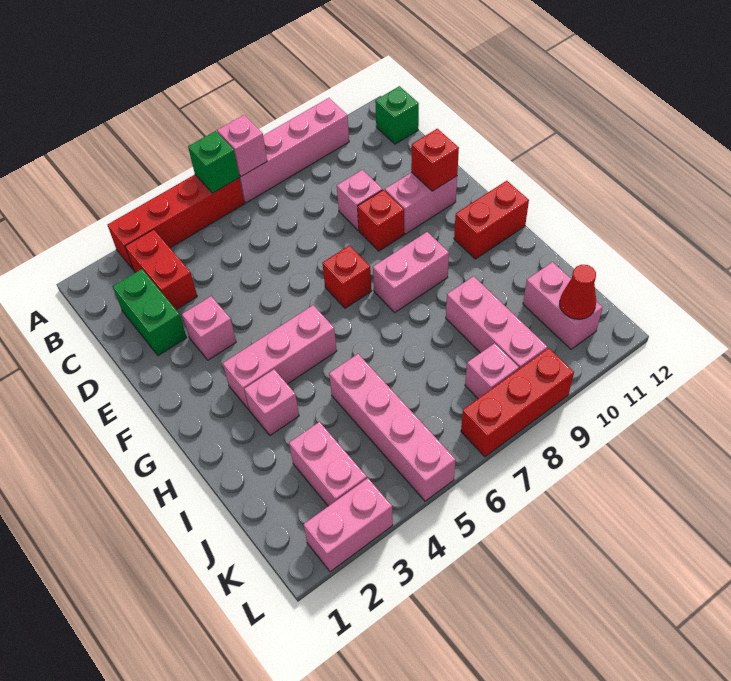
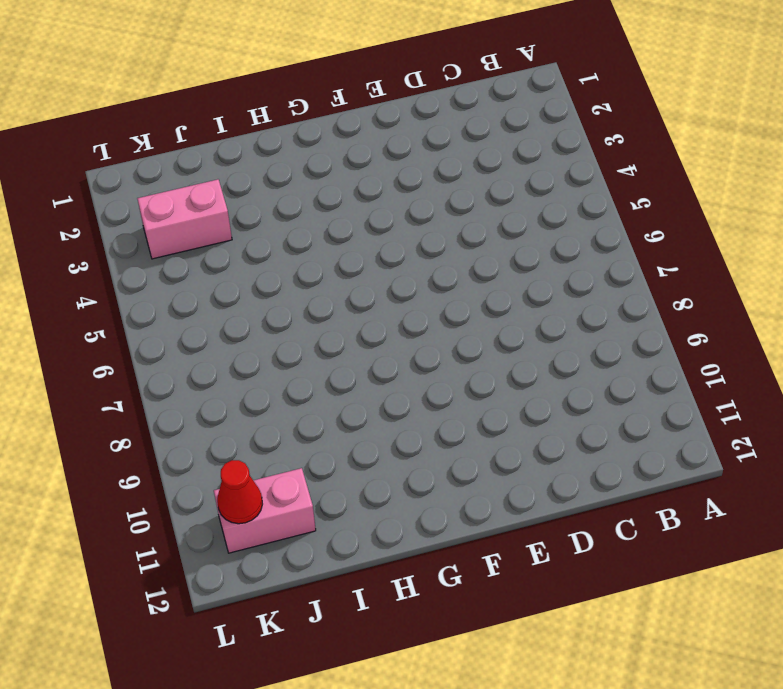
none -> red 1x4 brick [108,175,244,269]
none -> pink 1x4 brick [239,98,349,203]
none -> red 1x2 brick [125,229,197,310]

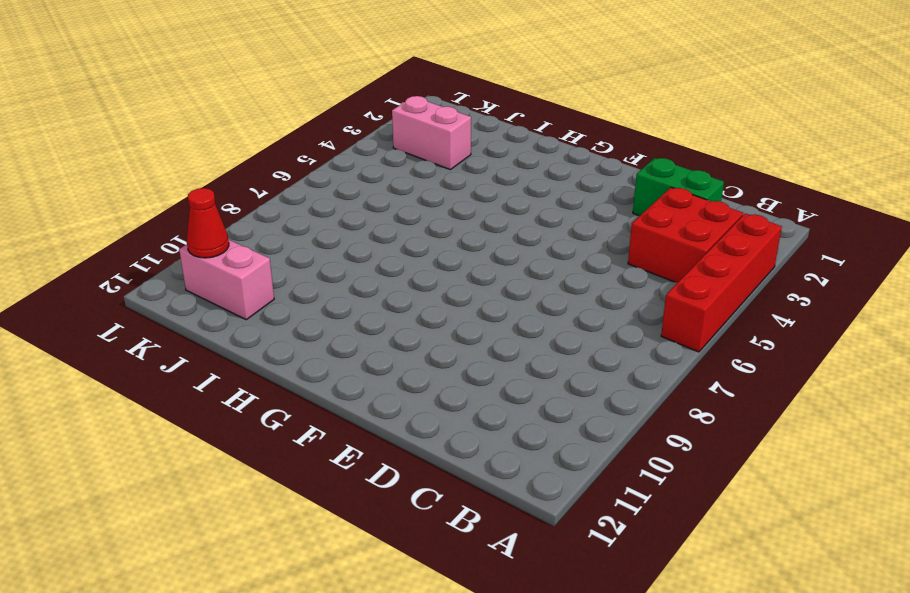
red 2x2 brick [628,187,743,283] -> red 1x2 brick [125,229,197,310]
none -> pink 1x4 brick [239,98,349,203]
none -> green 1x1 brick [375,86,419,144]
none -> pink 1x1 brick [337,170,382,230]

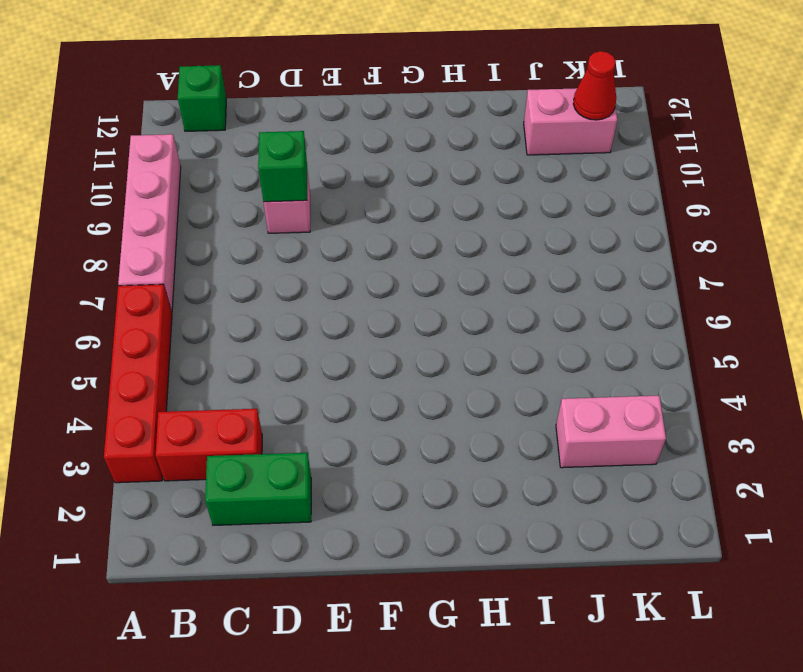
green 1x1 brick [258,131,307,202] -> green 1x1 brick moved to [188,131,239,193]
none -> pink 1x1 brick [182,296,236,360]
none -> red 1x1 brick [358,190,404,251]
none -> pink 1x2 brick [385,172,457,234]

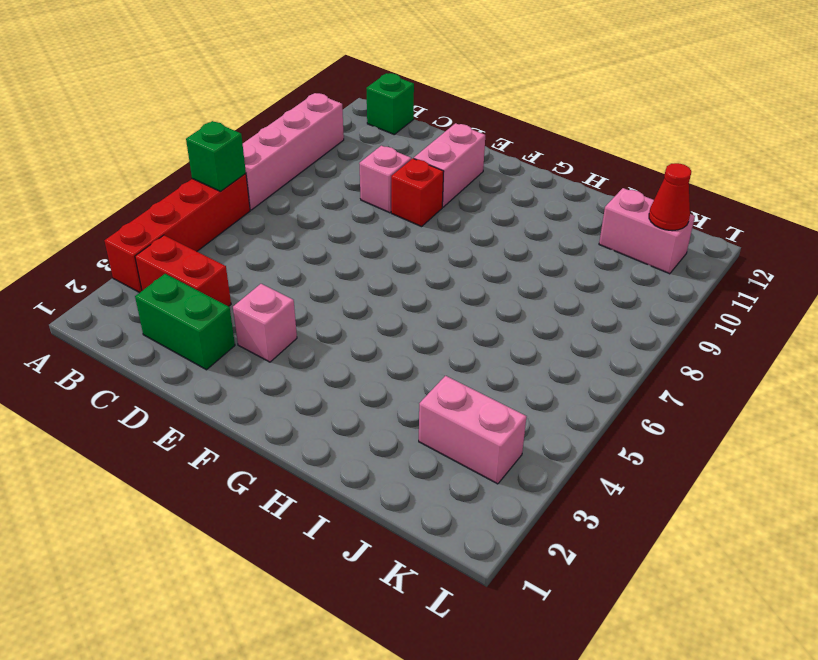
none -> red 1x1 brick [322,246,371,308]
none -> pink 1x3 brick [223,305,337,409]
none -> pink 1x2 brick [373,232,449,312]

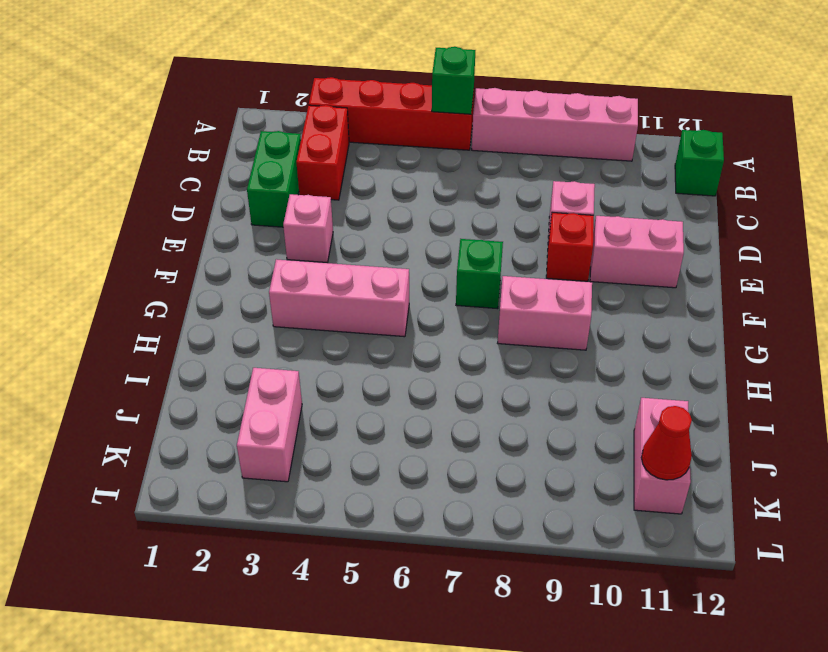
green 1x1 brick [456,239,503,309] -> red 1x1 brick [322,246,371,308]
none -> red 1x2 brick [454,181,529,259]
none -> pink 1x1 brick [244,369,299,435]
none -> pink 1x4 brick [329,354,456,501]

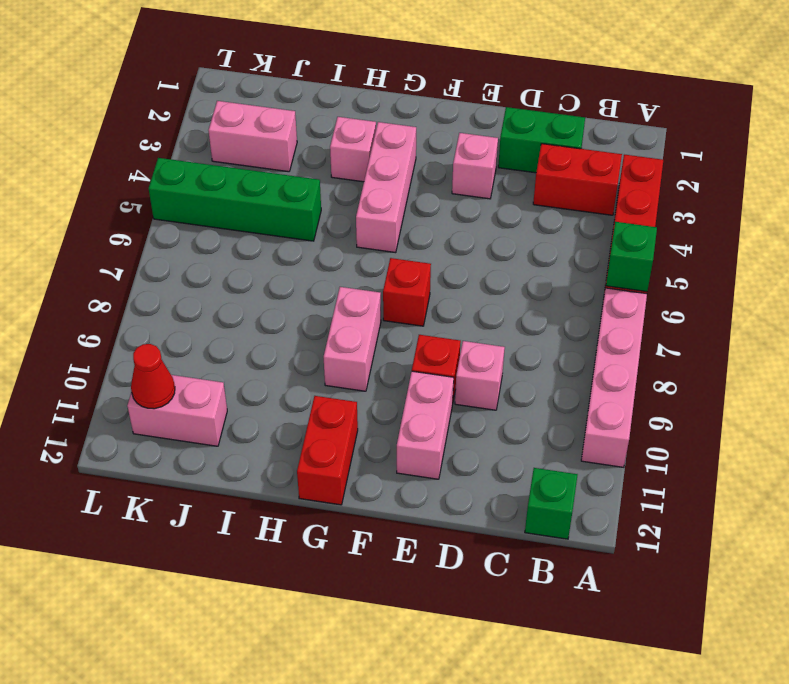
green 1x4 brick [149,158,321,241] -> pink 1x4 brick [329,354,456,501]
none -> pink 1x3 brick [446,276,547,369]
none -> pink 1x1 brick [465,343,519,398]
none -> pink 1x2 brick [304,478,393,572]

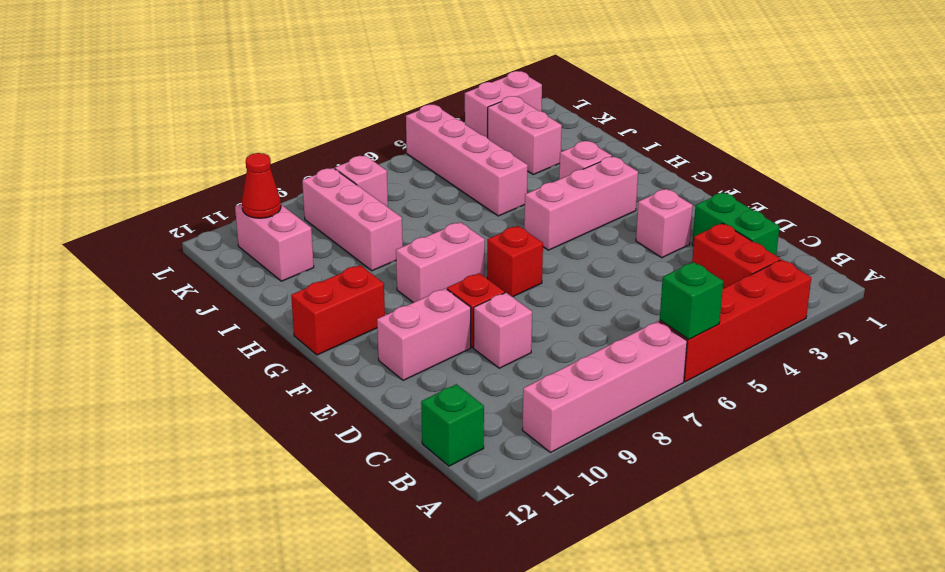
none -> red 1x3 brick [461,348,574,457]
none -> pink 1x1 brick [217,115,267,177]
none -> red 1x1 brick [411,129,459,191]

